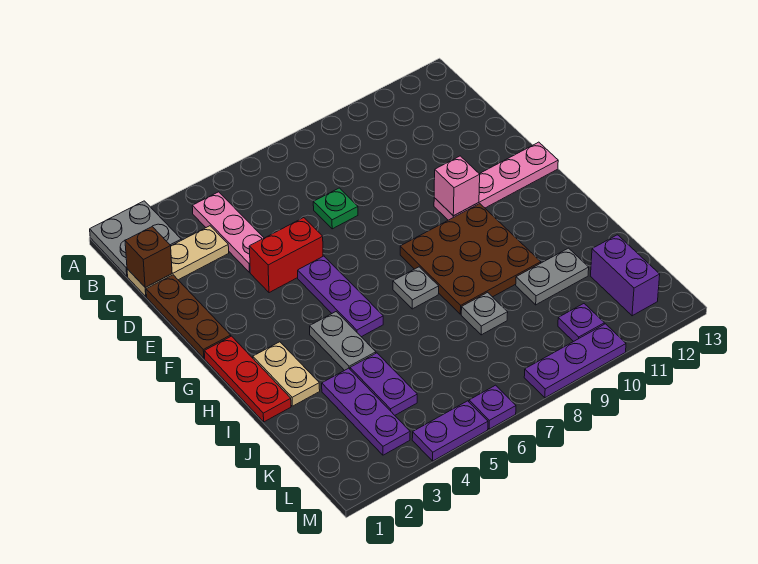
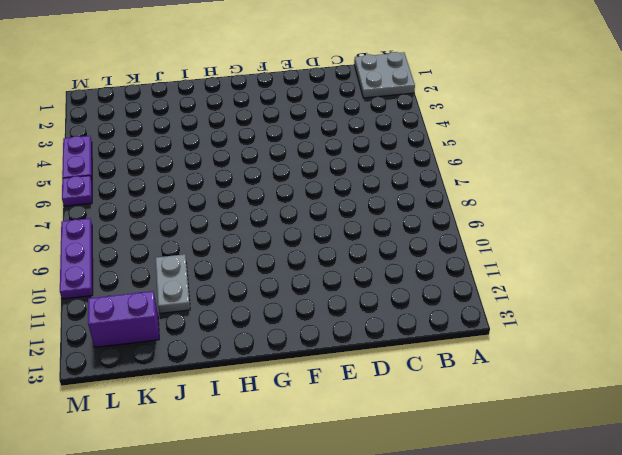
none -> pink 1x3 plate [192,192,264,272]
none -> tan 1x3 plate [127,226,229,296]
none -> brown 1x3 plate [146,275,231,358]

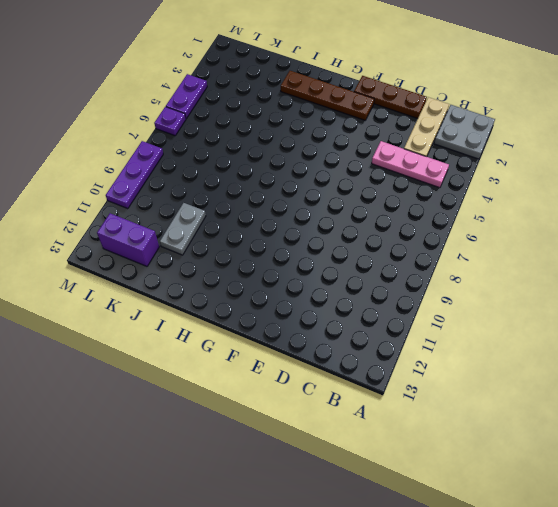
brown 1x4 plate [281,71,374,120] -> tan 1x2 plate [253,342,320,406]
none -> green 1x1 plate [313,188,358,229]
none -> red 1x2 brick [249,218,323,293]
none -> purple 1x3 plate [298,256,383,337]

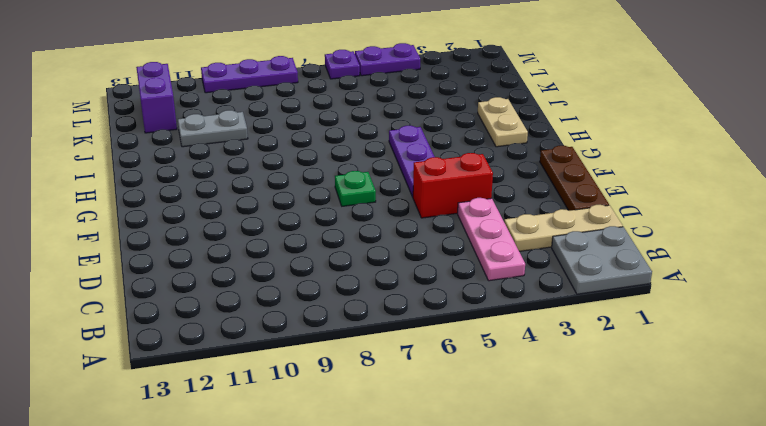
green 1x1 plate [335,171,376,206] -> green 1x1 plate moved to [313,188,358,229]
none -> pink 1x4 plate [434,142,558,220]
none -> red 1x3 plate [204,336,291,422]
none -> brown 3x3 plate [400,204,541,314]

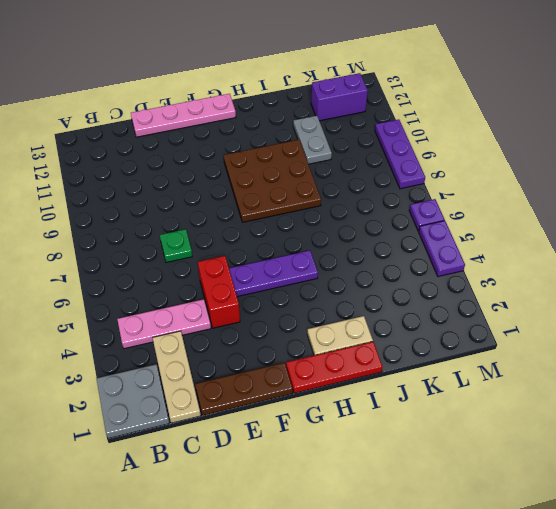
pink 1x4 plate [131,94,236,137] -> pink 1x4 plate turned to [434,142,558,220]
none -> grey 1x2 plate [310,312,376,371]
none -> grey 1x1 plate [393,267,439,309]
none -> purple 1x3 plate [322,368,410,455]

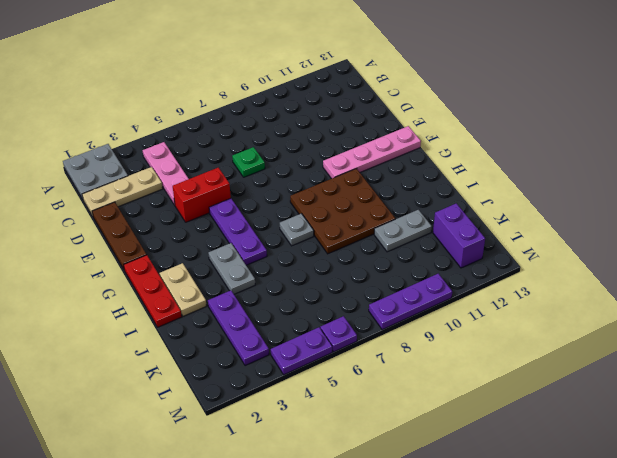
none -> purple 1x2 plate [350,353,417,415]
none -> grey 1x1 plate [461,292,508,335]
none -> purple 1x1 plate [558,304,604,342]

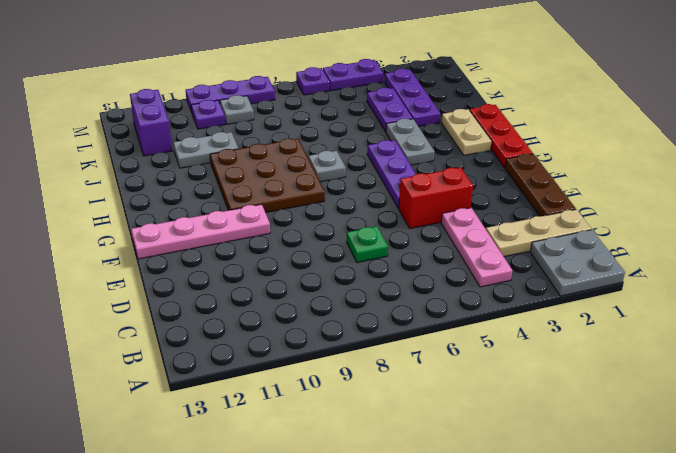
grey 1x1 plate [220,95,254,124] -> grey 1x1 plate moved to [461,292,508,335]
none -> brown 1x1 brick [125,227,172,287]
none -> pink 1x1 brick [434,156,480,216]

